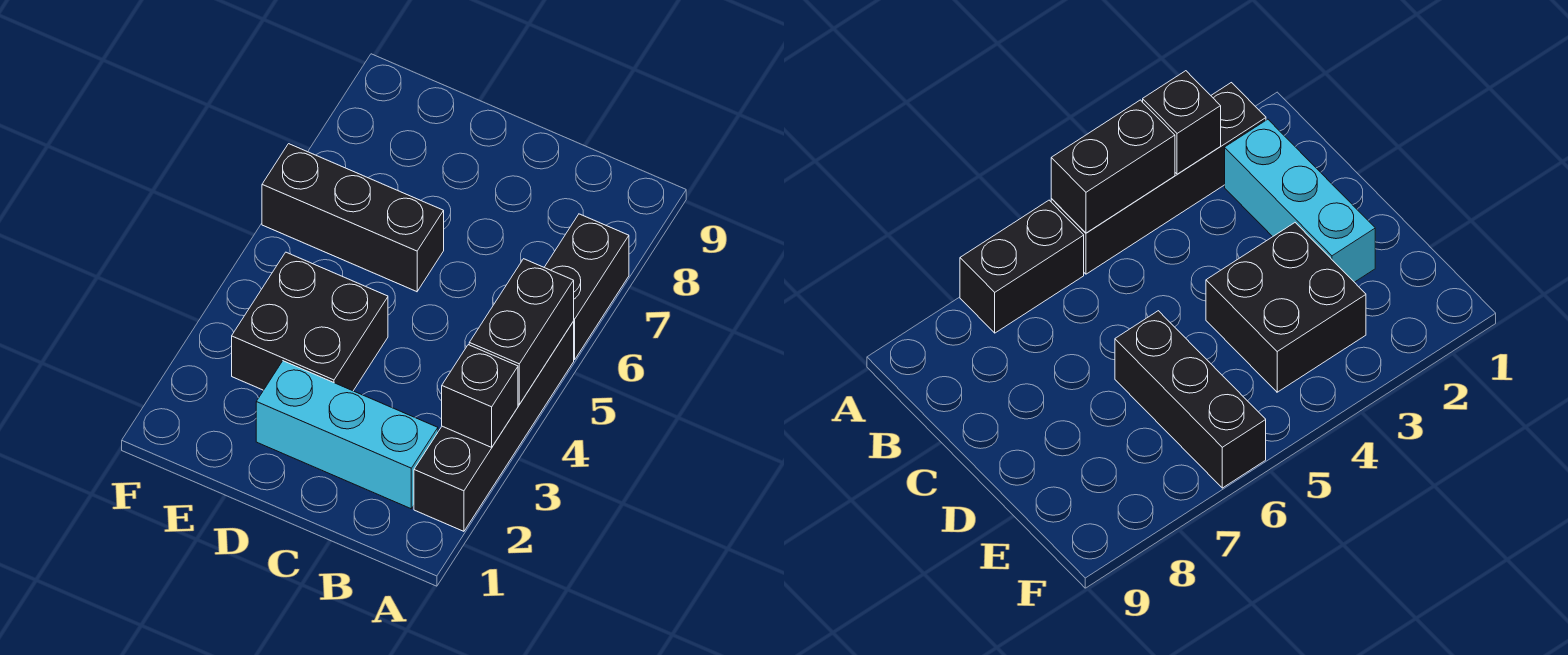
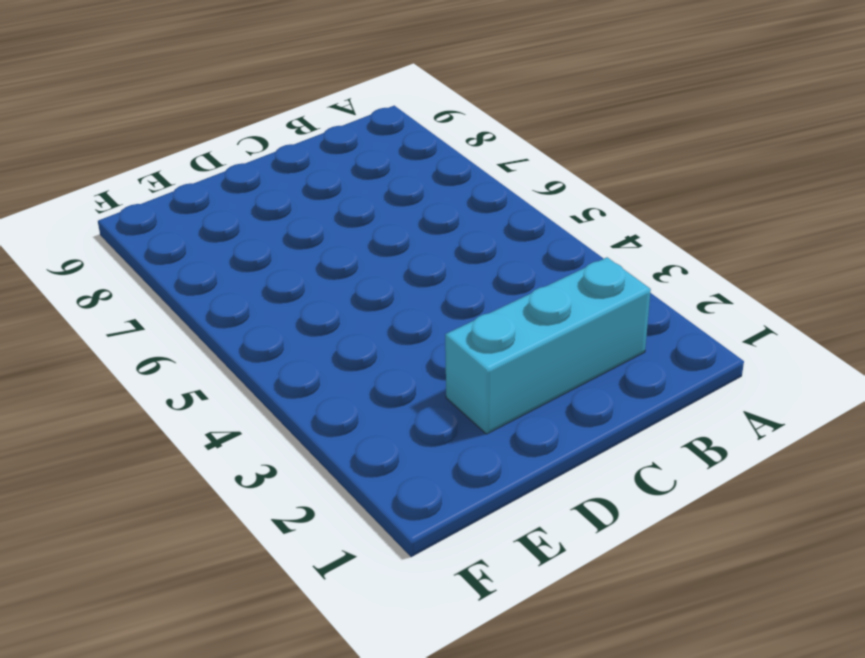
none -> black 1x4 brick [414,322,574,531]
none -> black 1x2 brick [544,214,629,360]

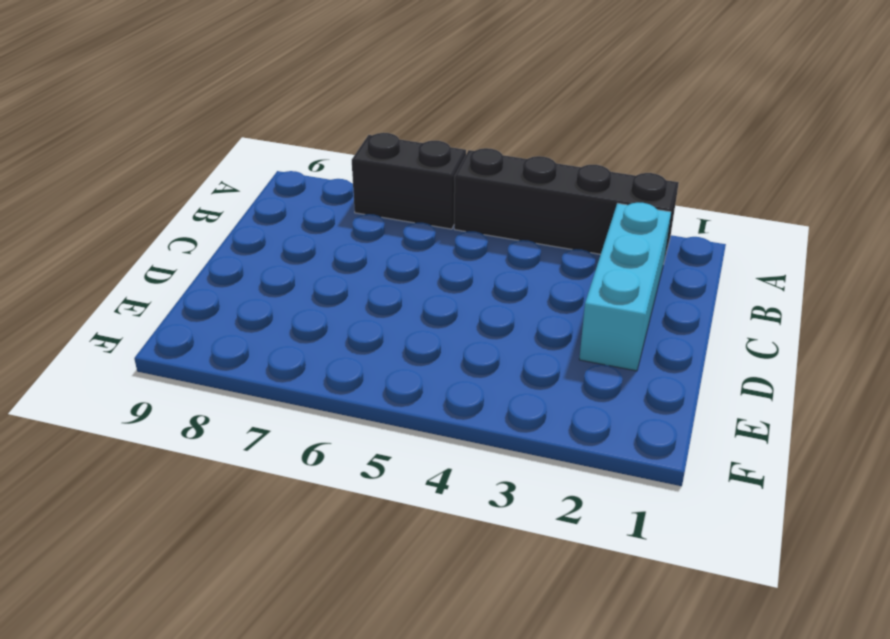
none -> black 2x2 brick [232,252,388,391]
none -> black 1x3 brick [262,144,444,292]

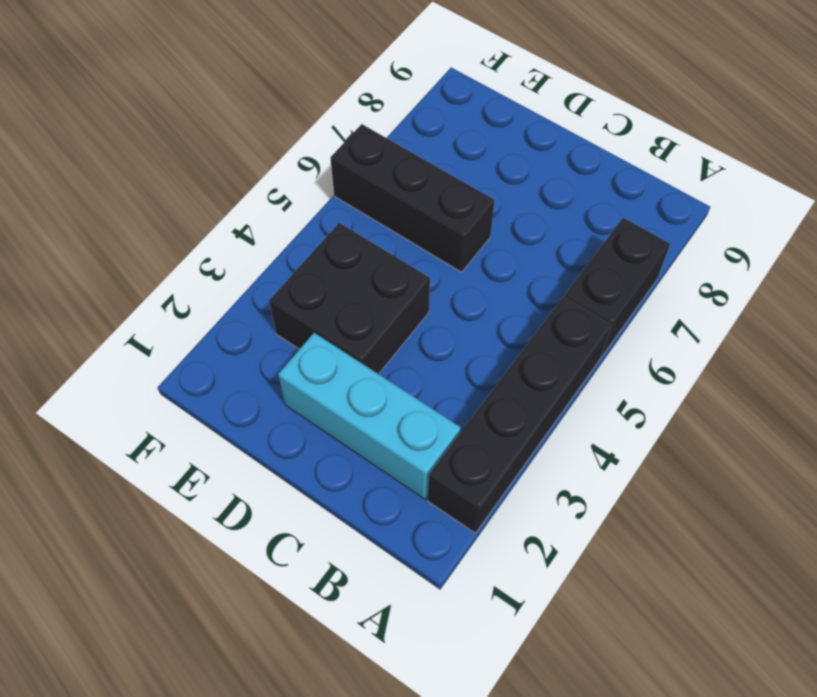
none -> black 1x1 brick [442,345,518,447]
none -> black 1x2 brick [469,259,574,404]

